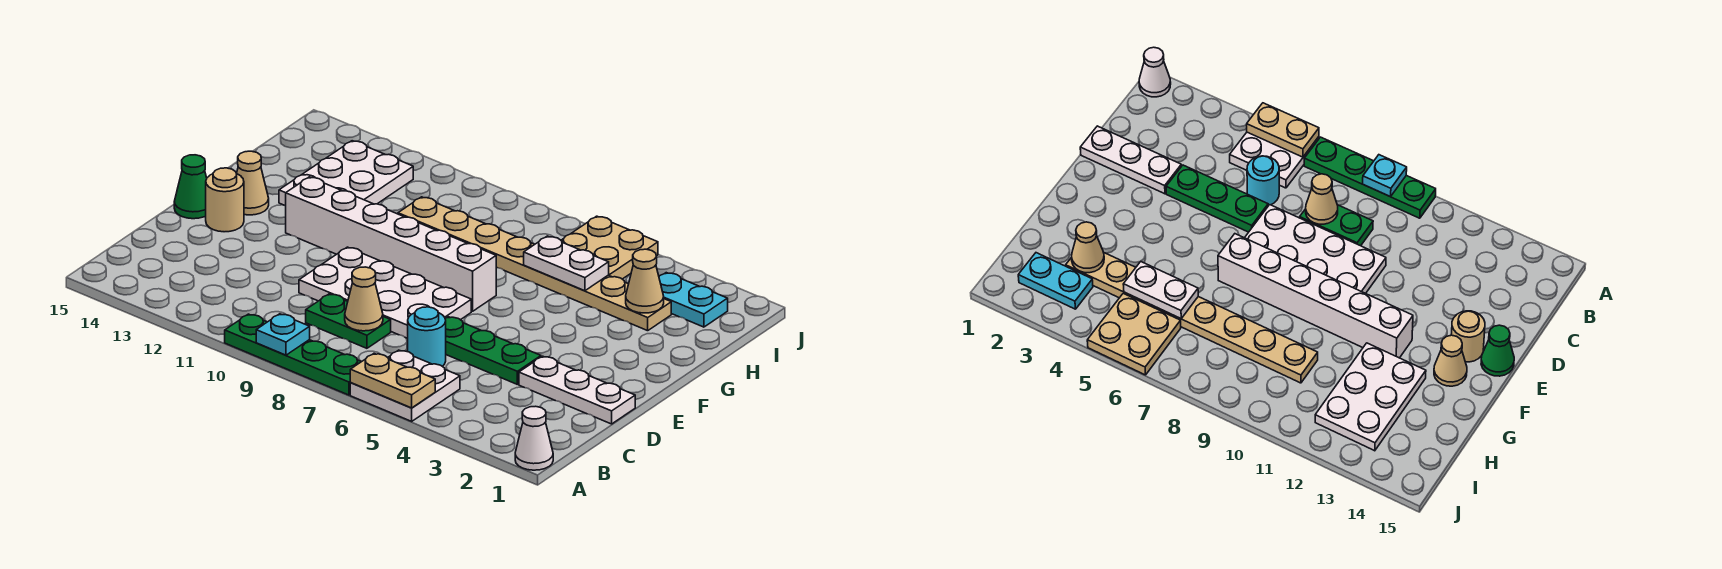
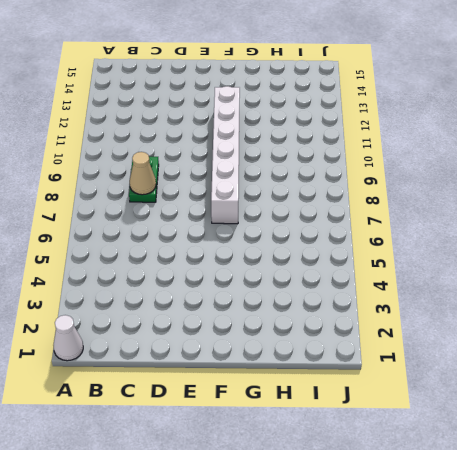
none -> white 2x2 plate [350,350,460,421]
none -> green 1x4 plate [225,314,361,395]
none -> cyan 1x1 round brick [408,307,446,366]

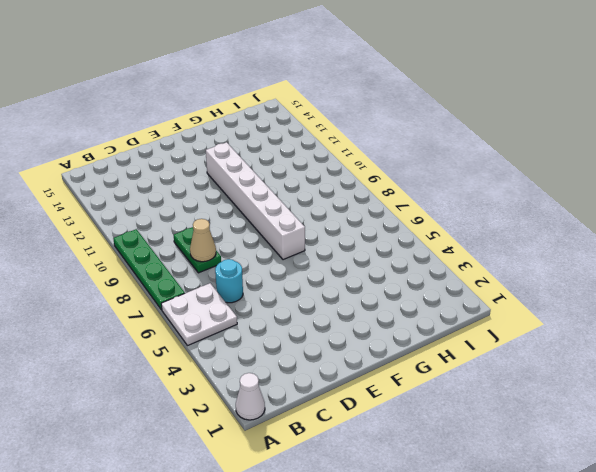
none -> white 1x3 plate [519,356,635,424]
none -> green 1x3 plate [445,317,541,384]
none -> white 2x4 plate [299,247,471,338]

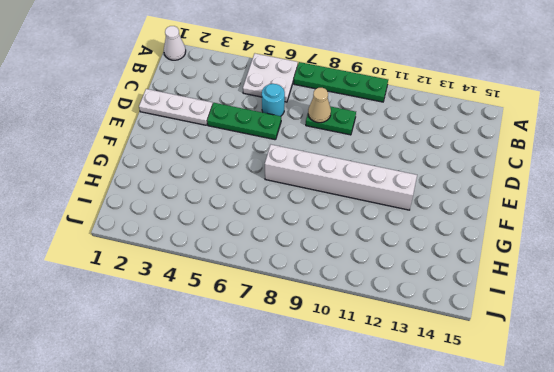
none -> white 2x4 plate [299,247,471,338]
none -> tan 1x1 round brick [206,168,244,232]
none -> green 1x1 cone [174,155,207,219]

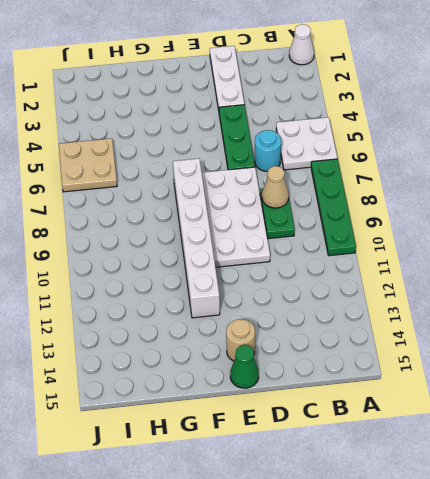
none -> tan 1x1 cone [237,151,269,215]
none -> white 2x3 plate [279,141,413,206]
none -> tan 1x8 plate [398,197,671,331]

